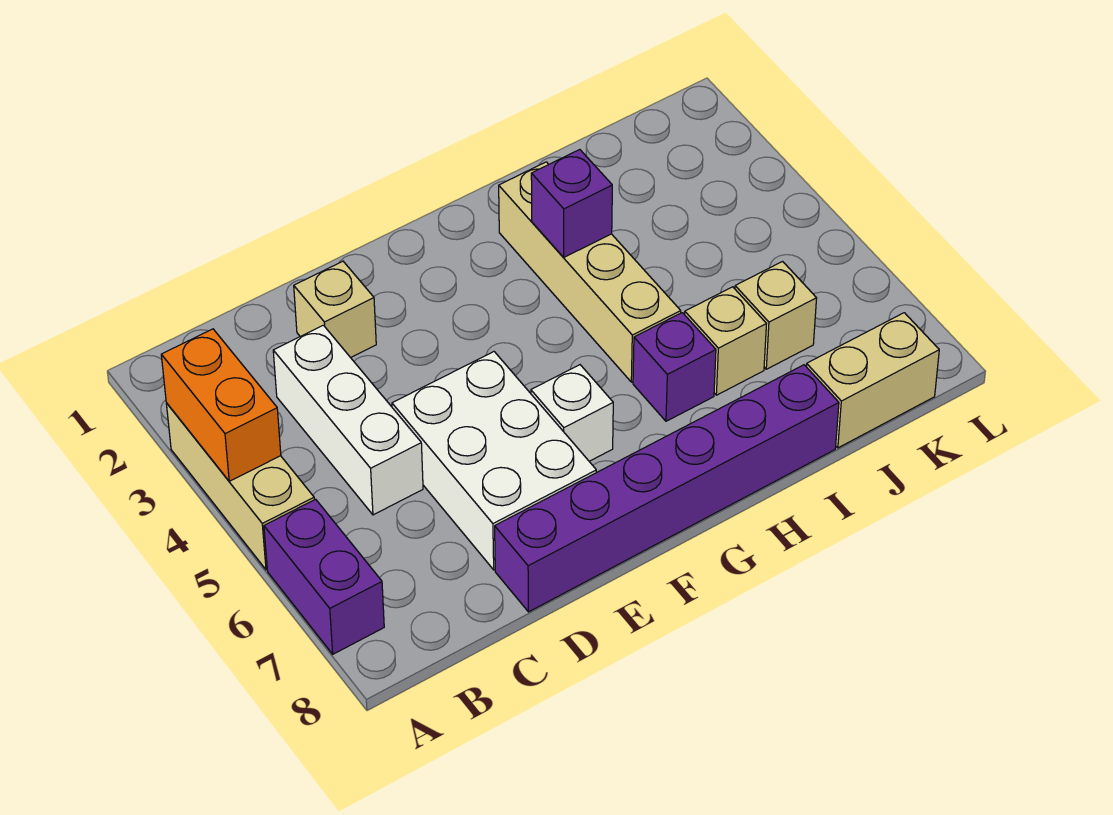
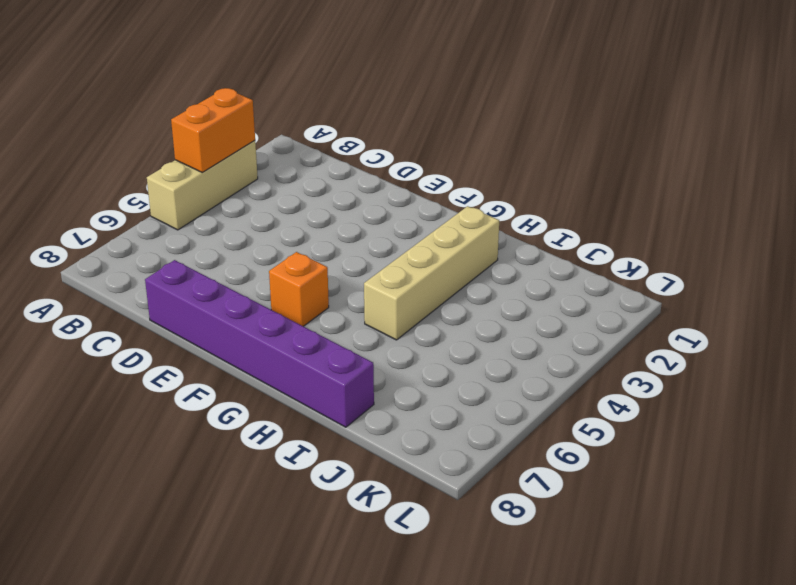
orange 1x1 brick [269,252,329,326] -> white 1x1 brick [531,365,613,461]
none -> purple 1x2 brick [264,499,384,654]
none -> white 1x3 brick [273,325,423,515]
none -> tan 1x1 brick [294,261,376,358]

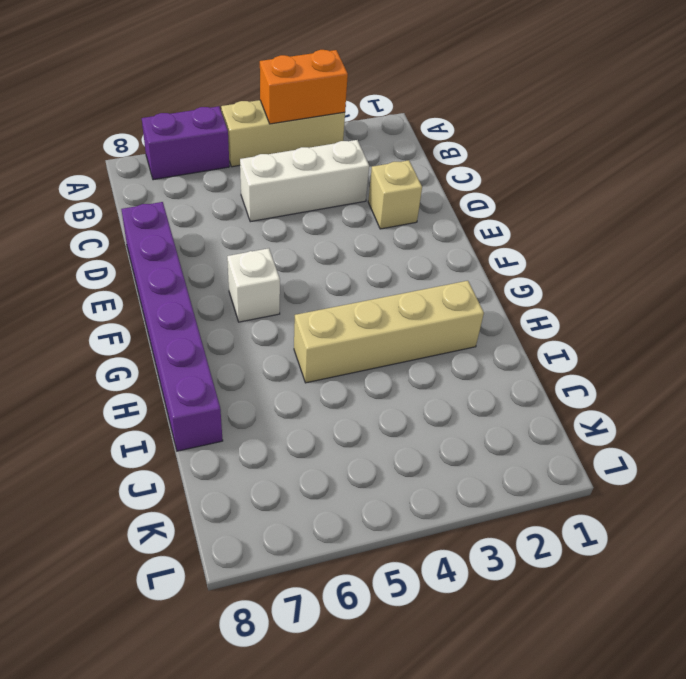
none -> white 2x3 brick [392,352,596,570]
none -> purple 1x1 brick [633,313,716,421]
none -> tan 1x1 brick [685,287,766,395]

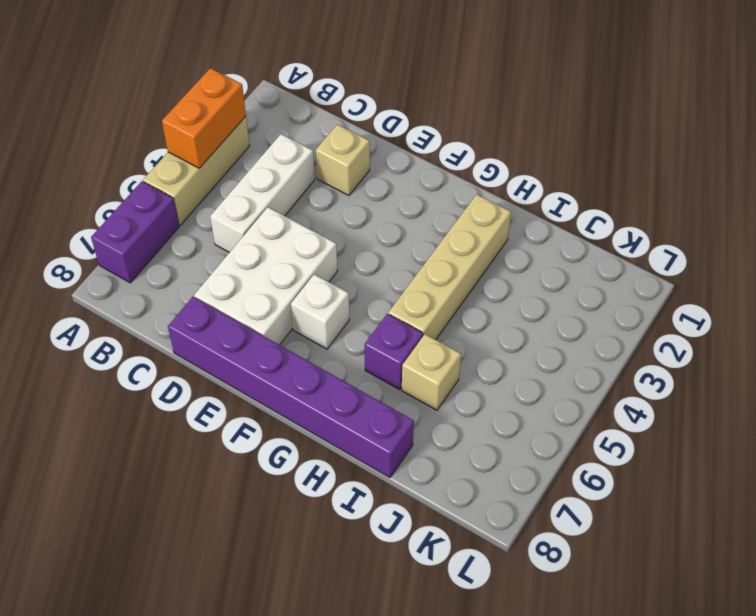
none -> tan 1x1 brick [735,262,817,369]
none -> tan 1x2 brick [806,313,939,448]
none -> purple 1x1 brick [531,150,612,257]

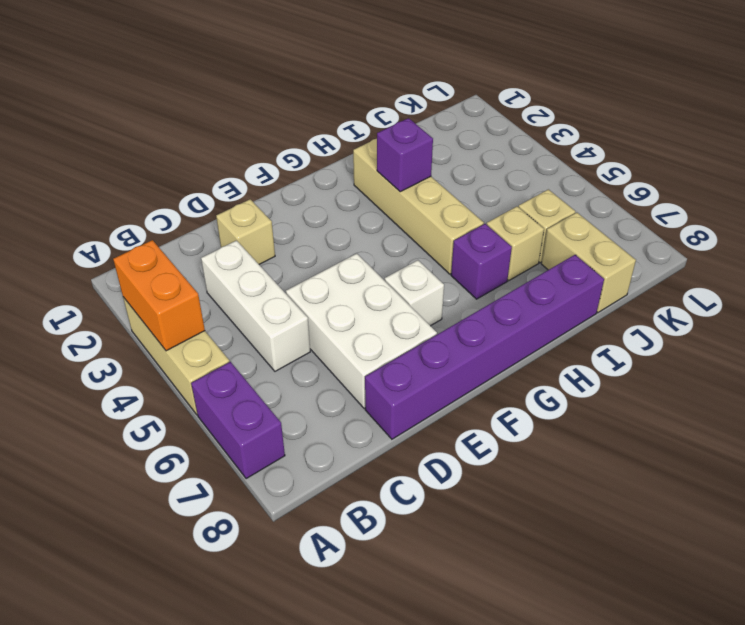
tan 1x2 brick [541,213,636,313] -> tan 1x2 brick turned to [806,313,939,448]

